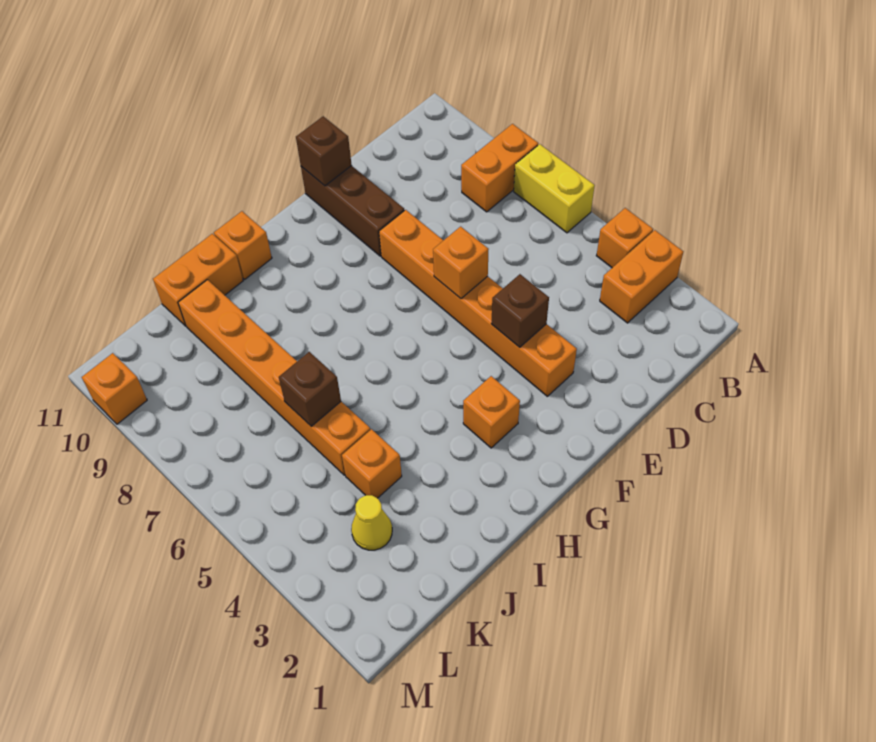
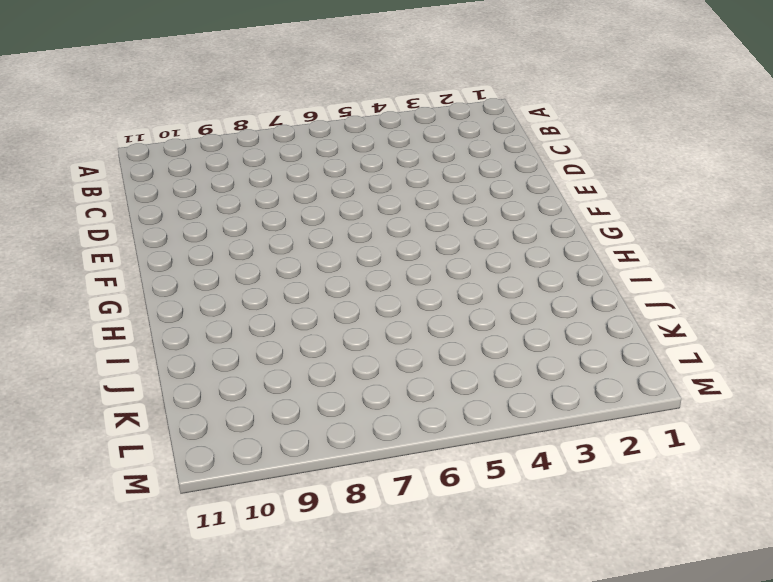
none -> orange 1x2 brick [600,230,683,323]
none -> orange 1x1 brick [596,208,653,268]
none -> yellow 1x2 brick [514,144,595,233]

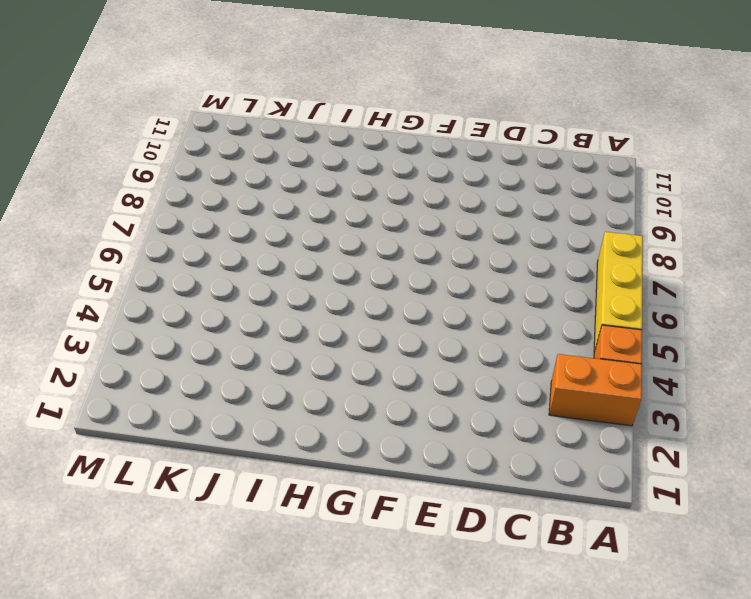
yellow 1x3 brick [594,232,643,352] -> yellow 1x2 brick [514,144,595,233]
none -> orange 1x2 brick [461,124,538,212]
none -> orange 1x6 brick [379,210,577,396]
none -> brown 1x3 brick [301,166,404,256]

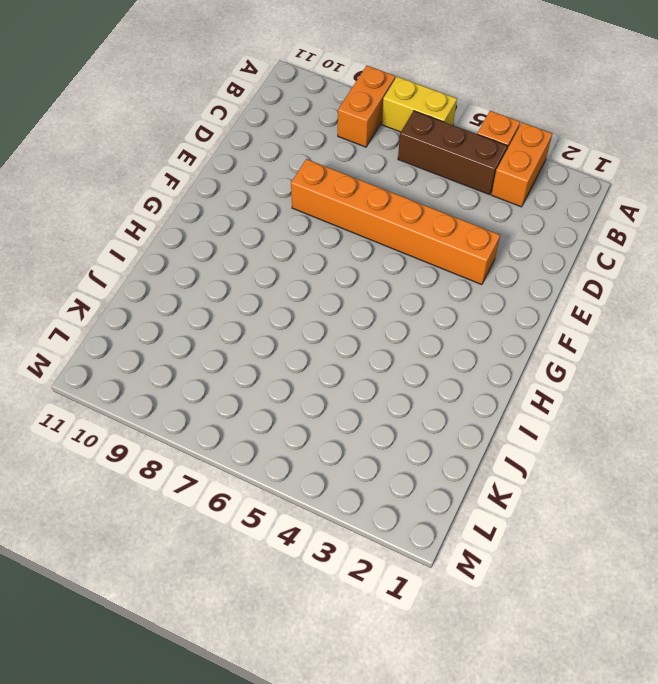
brown 1x3 brick [398,111,507,195] -> brown 1x3 brick moved to [301,166,404,256]
none -> orange 1x1 brick [463,376,520,448]
none -> orange 1x1 brick [214,211,272,279]
none -> orange 1x2 brick [153,234,243,326]

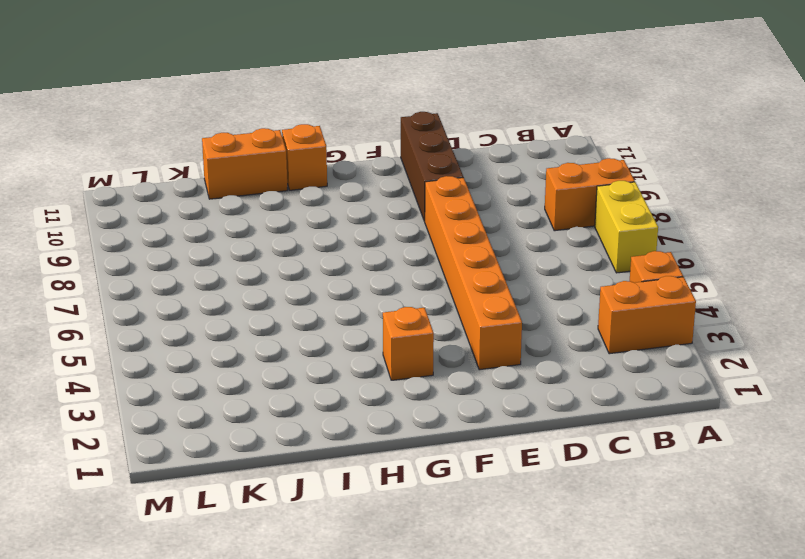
none -> orange 1x1 brick [342,429,402,498]
none -> orange 1x6 brick [178,280,370,475]
none -> yellow 1x1 cone [351,495,392,550]

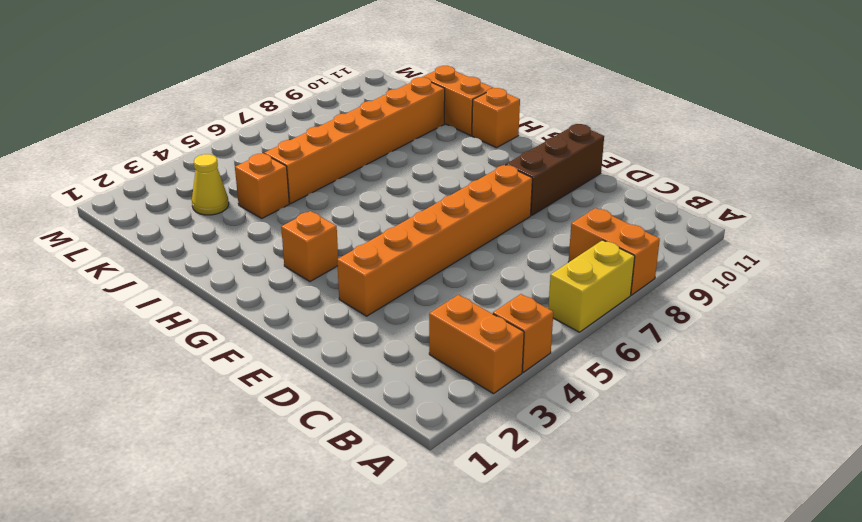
none -> orange 1x1 brick [82,353,147,424]
none -> brown 1x1 brick [491,274,549,347]
none -> orange 1x1 brick [433,227,489,298]

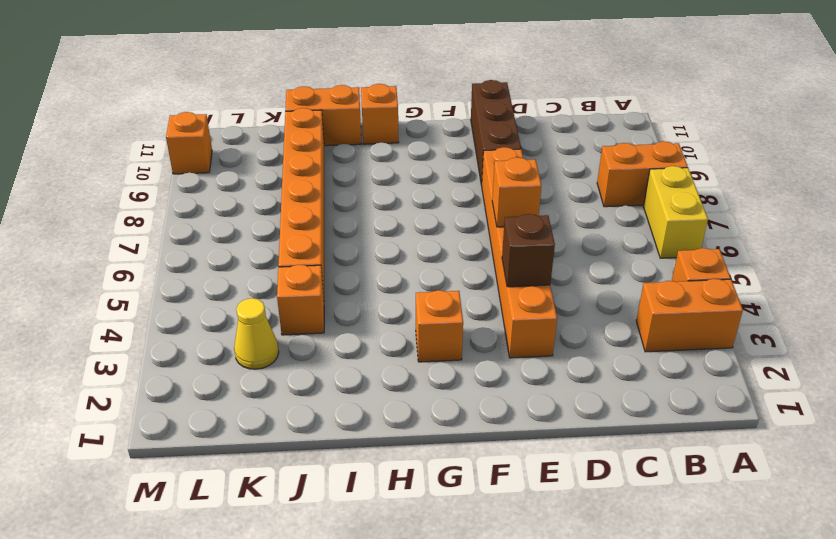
none -> brown 1x1 brick [296,116,352,186]
none -> brown 1x1 brick [279,352,341,427]

